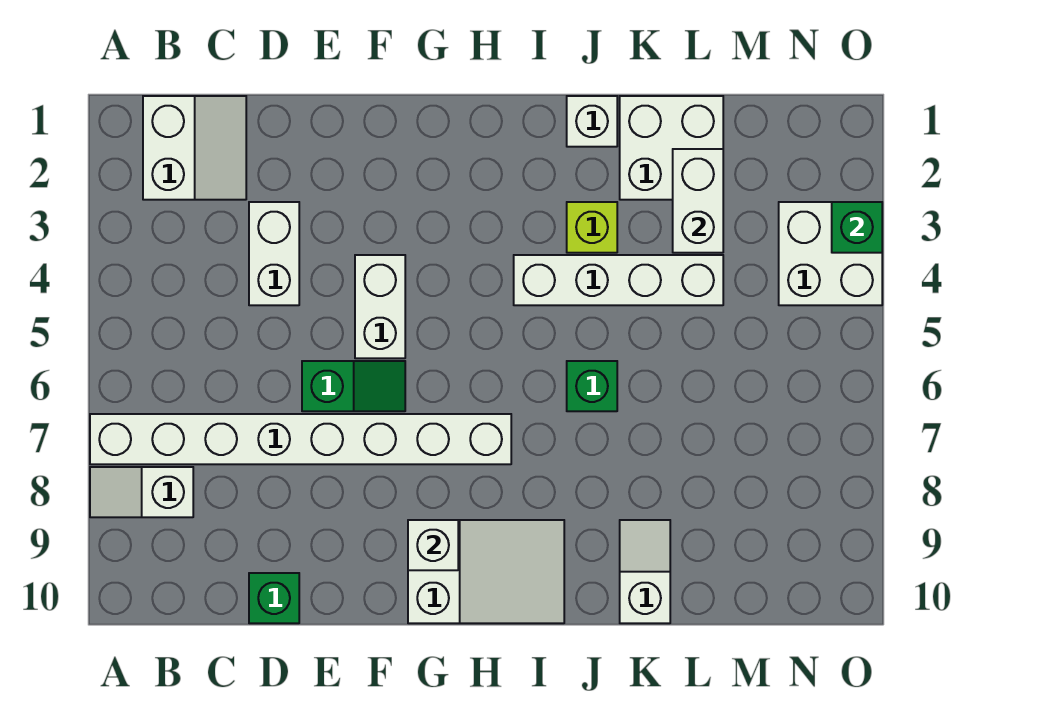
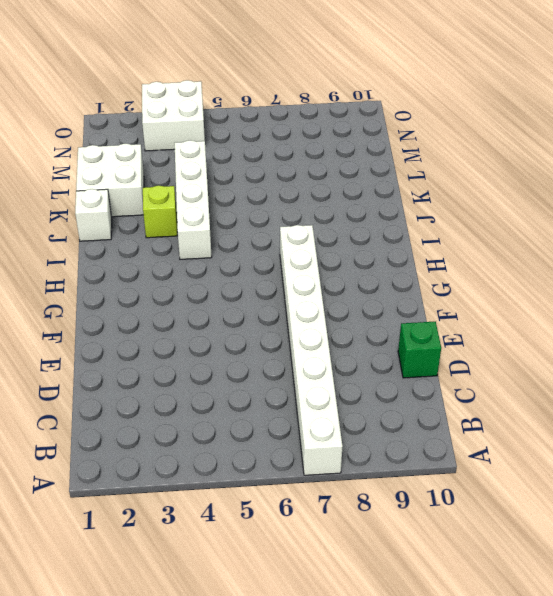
none -> white 1x2 slope [90,467,193,517]
none -> white 2x2 slope [143,96,246,200]
none -> white 1x2 brick [249,202,299,305]

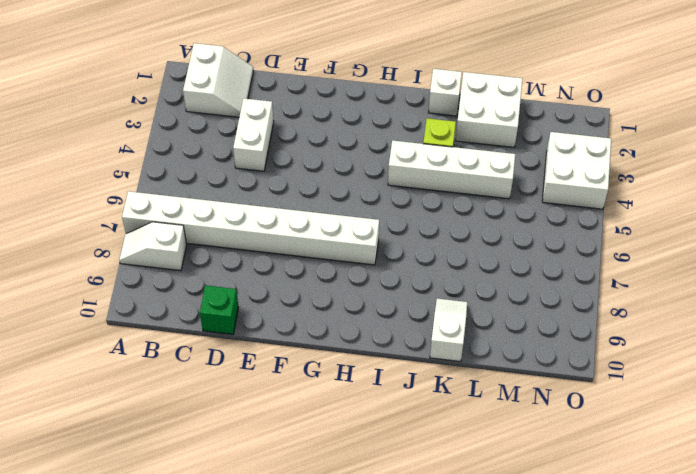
none -> green 1x2 slope [302,361,405,411]
none -> white 1x2 brick [355,255,405,358]
none -> white 2x3 slope [408,520,564,623]

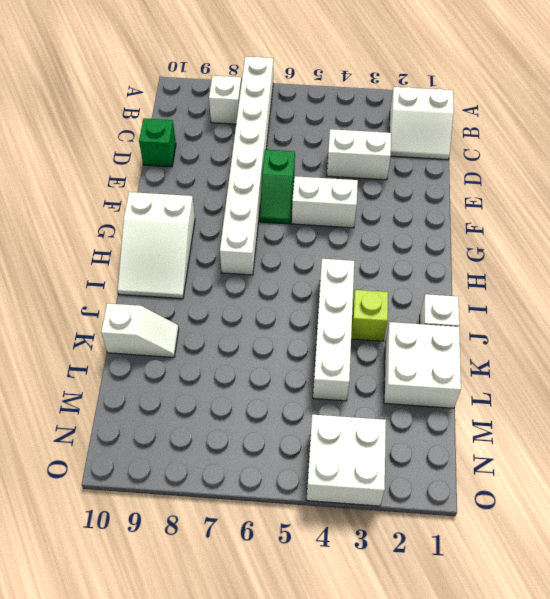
none -> green 1x1 brick [567,361,617,411]
none -> white 1x1 brick [408,520,458,570]
none -> white 1x2 brick [673,149,723,253]

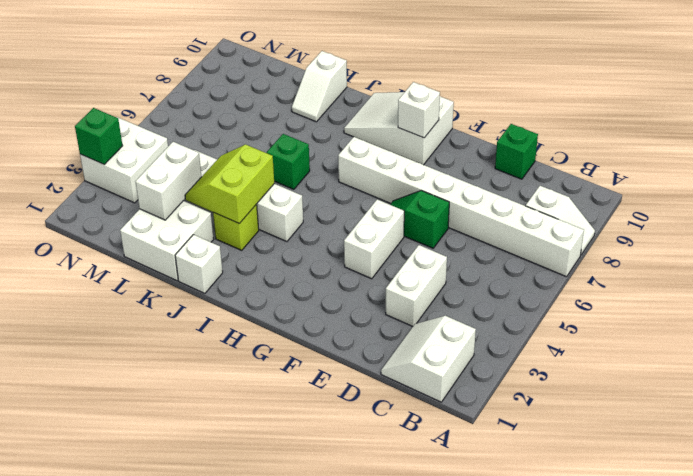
lime 2x2 slope [185,144,274,224] -> none

